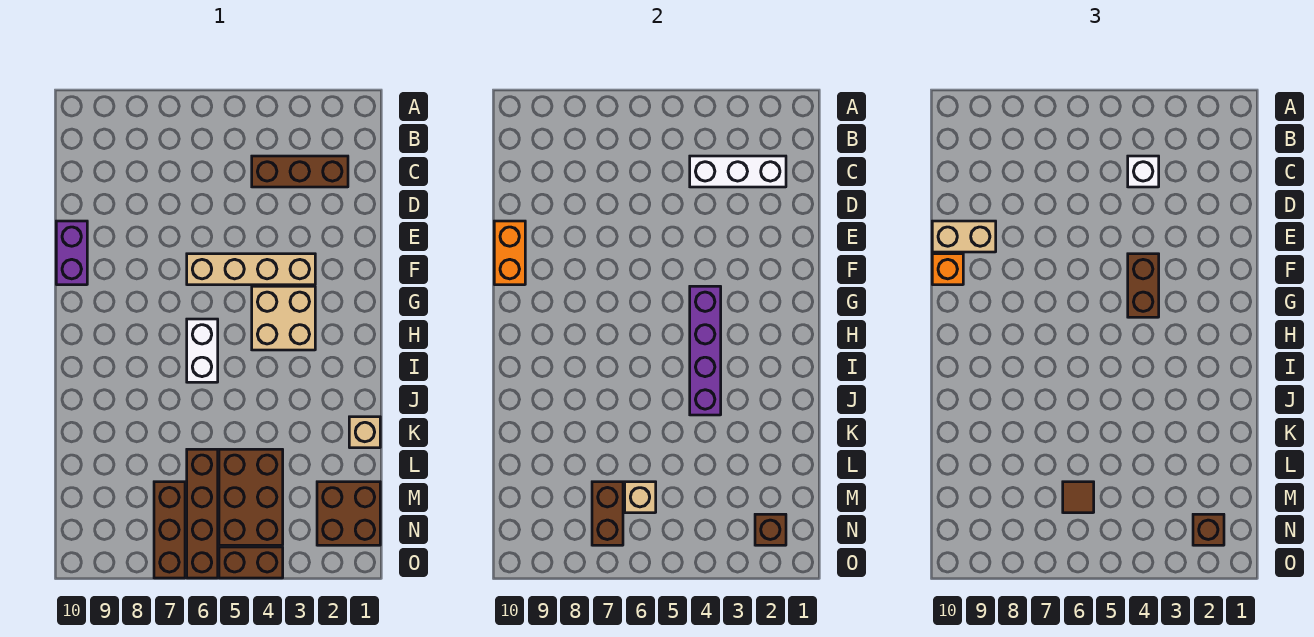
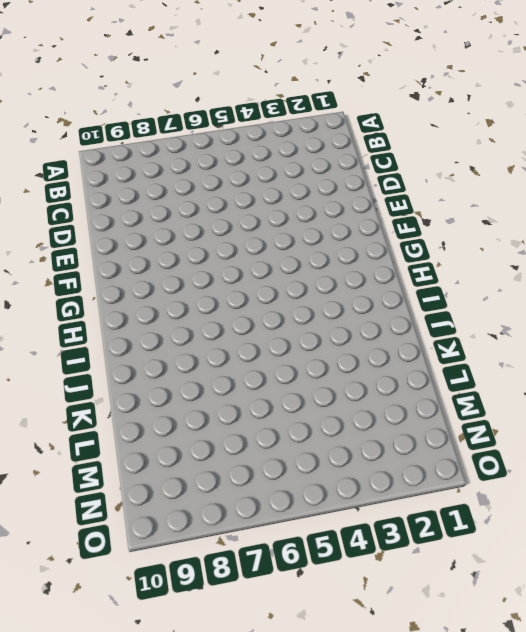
none -> brown 1x3 brick [252,156,348,187]
none -> purple 1x2 brick [56,221,87,285]
none -> tan 1x4 brick [187,254,315,285]

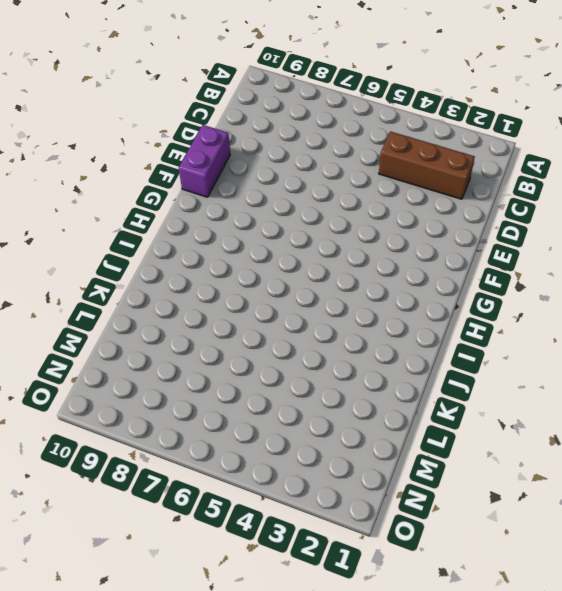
none -> tan 1x4 brick [187,254,315,285]
none -> tan 2x2 brick [252,286,315,350]
none -> white 1x2 brick [187,319,218,382]

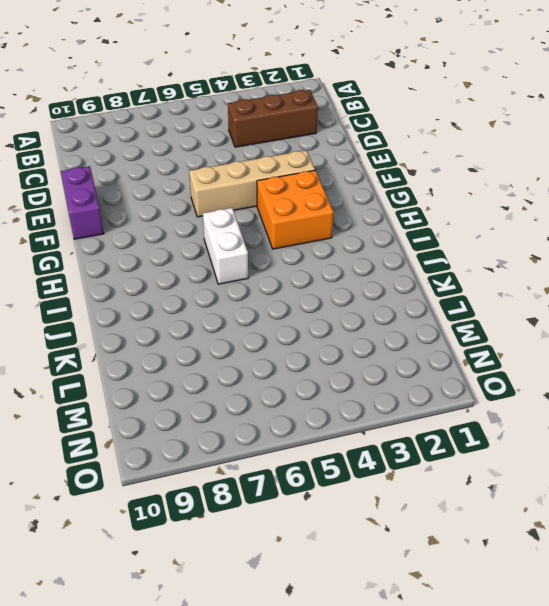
orange 2x2 brick [257,170,334,249] -> tan 2x2 brick [252,286,315,350]
none -> tan 1x1 brick [349,417,380,448]
none -> brown 2x3 brick [219,449,283,545]
none -> brown 1x4 brick [187,449,218,578]

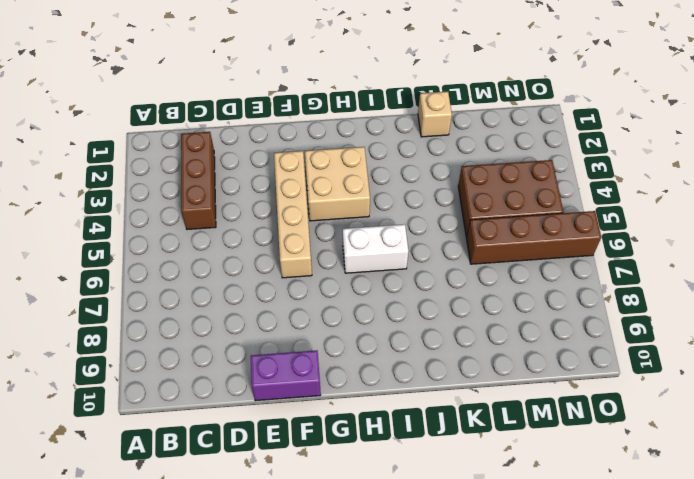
none -> brown 2x2 brick [317,482,380,545]
none -> brown 1x3 brick [154,482,185,578]
none -> brown 1x2 brick [219,547,283,578]

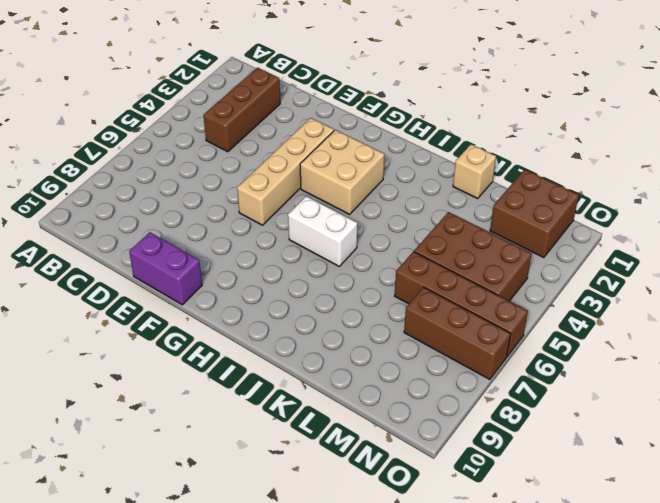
none -> brown 1x2 brick [219,547,283,578]
none -> white 1x3 brick [690,156,786,187]
none -> orange 1x2 brick [494,221,525,285]

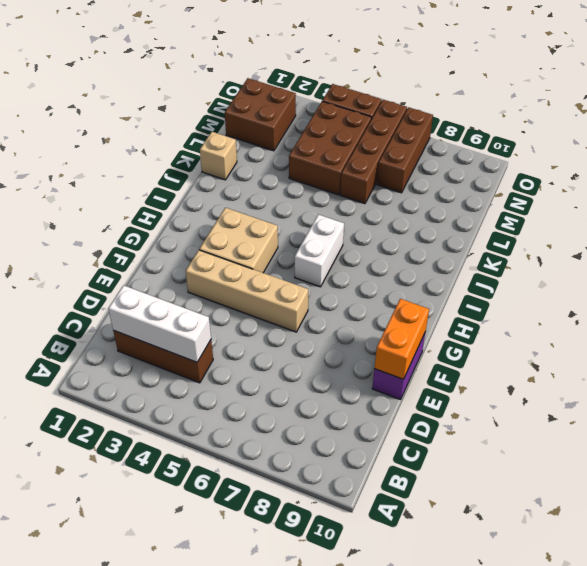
none -> purple 1x4 brick [690,286,721,415]
none -> tan 1x1 brick [625,482,656,513]
none -> brown 1x2 brick [592,482,623,545]

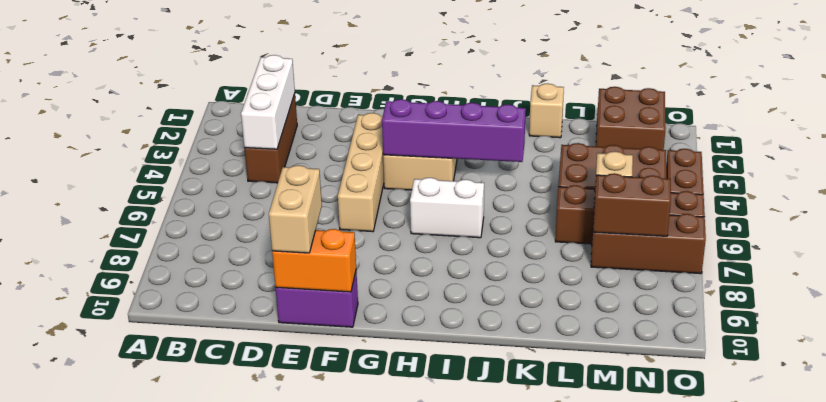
none -> brown 1x1 brick [755,514,786,545]
none -> white 1x1 brick [1128,156,1159,187]
none -> brown 1x2 brick [1128,254,1159,317]

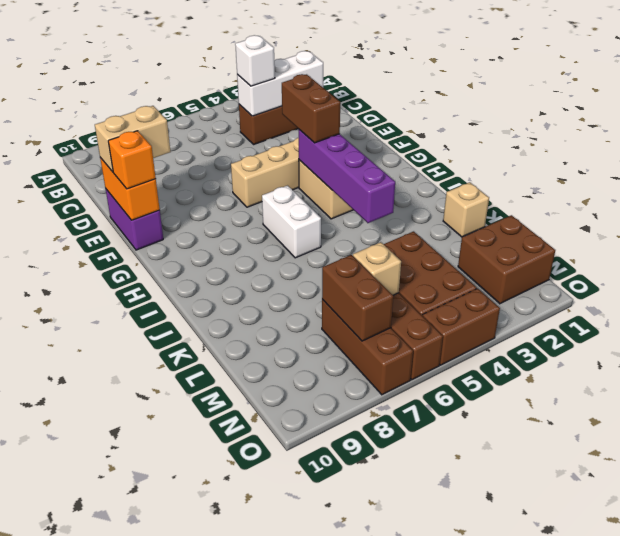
none -> brown 1x1 brick [755,514,786,545]
none -> brown 1x1 tile [1063,482,1094,513]
none -> brown 1x1 brick [1193,514,1224,545]

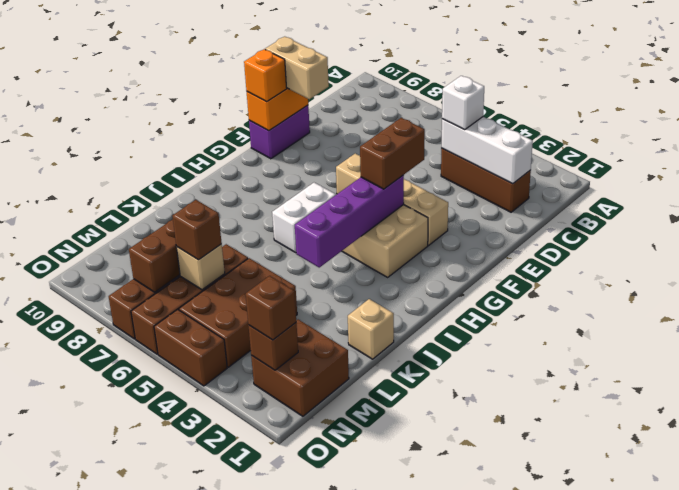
brown 1x1 brick [173,200,222,260] -> brown 1x1 tile [1063,482,1094,513]

